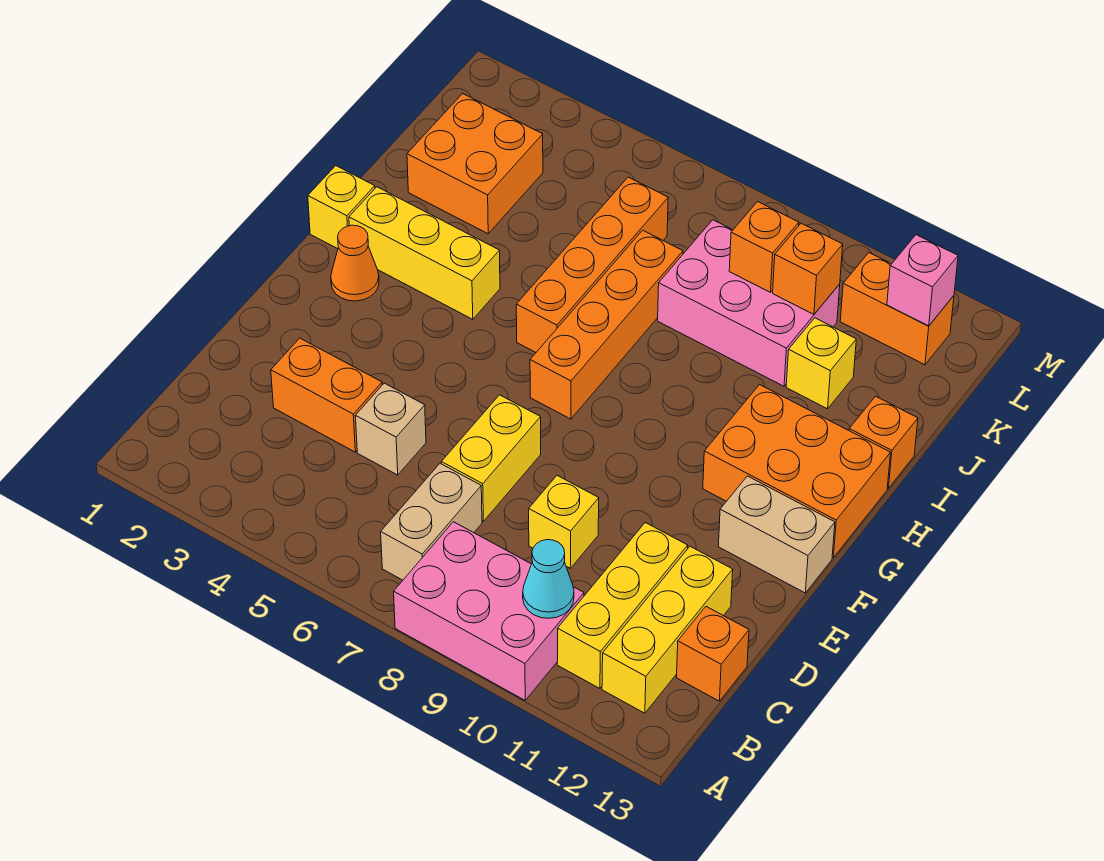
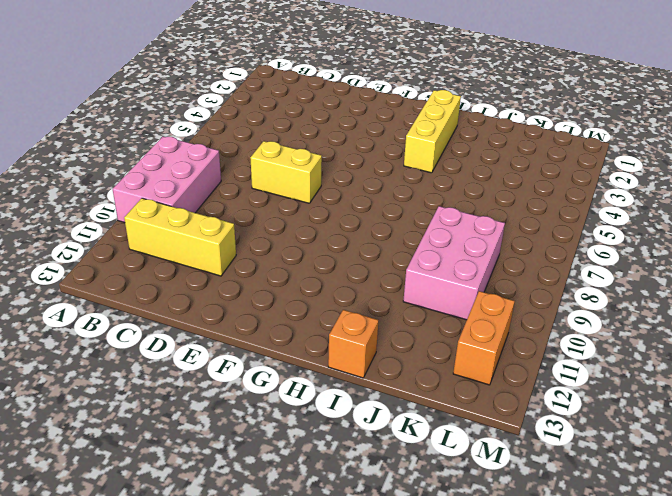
none -> tan 1x2 brick [381,463,482,580]
none -> yellow 1x3 brick [602,547,733,713]
none -> orange 1x1 brick [677,607,749,701]

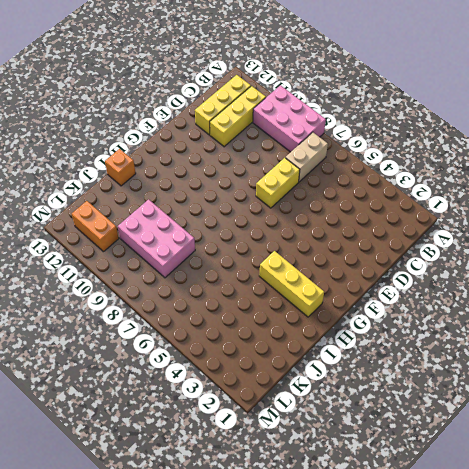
none -> orange 1x1 brick [677,607,749,701]
none -> orange 1x2 brick [271,338,382,452]
none -> tan 1x1 brick [356,383,426,475]

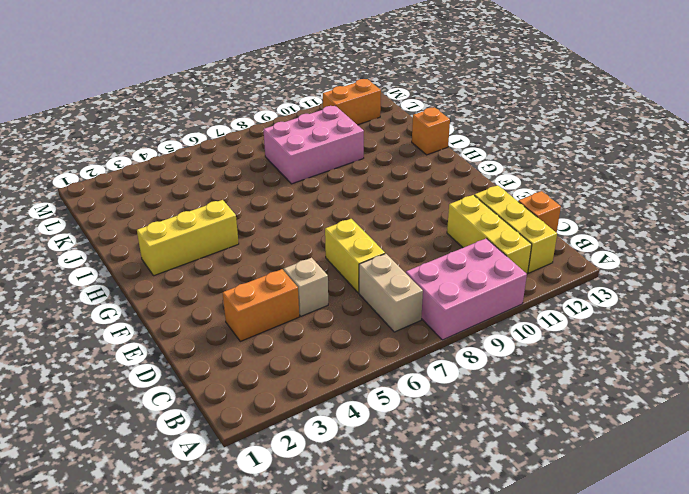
none -> yellow 1x1 brick [529,476,599,568]
none -> tan 1x2 brick [718,476,835,593]
none -> orange 1x1 cone [331,225,379,301]

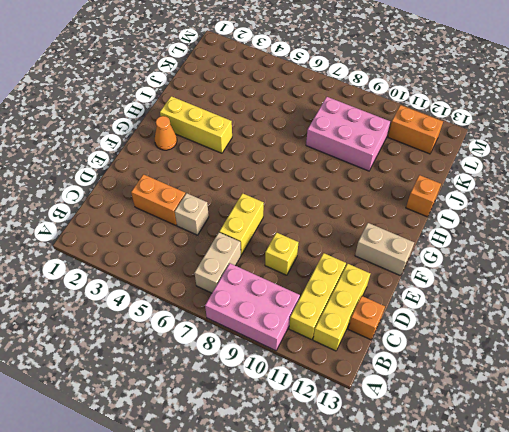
none -> orange 1x4 brick [530,230,683,419]
none -> orange 2x3 brick [703,385,891,557]
none -> yellow 1x1 brick [308,166,375,249]

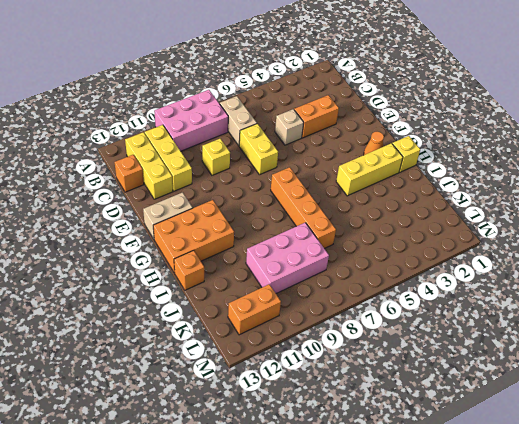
none -> orange 1x4 brick [516,177,668,352]
none -> orange 2x2 brick [407,94,543,234]
none -> yellow 1x1 brick [786,318,856,409]

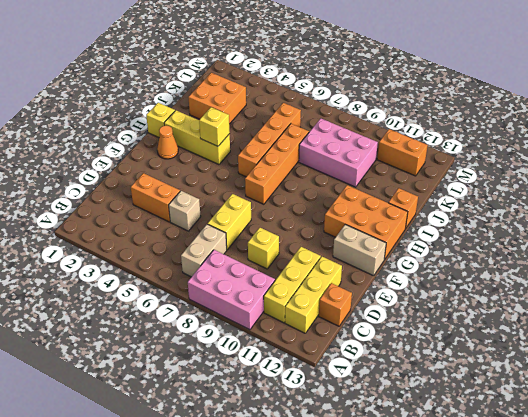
yellow 1x1 brick [199,107,230,146] -> yellow 1x1 brick moved to [786,318,856,409]
none -> cyan 1x1 cone [523,540,574,618]
none -> orange 1x1 brick [729,202,799,292]
none -> orange 1x1 brick [773,223,843,314]

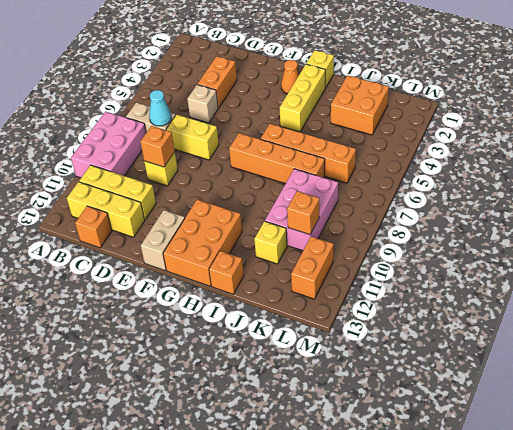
cyan 1x1 cone [149,90,171,126] -> cyan 1x1 cone moved to [523,540,574,618]
orange 1x1 brick [140,126,175,167] -> orange 1x1 brick moved to [729,202,799,292]
none -> pink 1x1 brick [887,235,958,326]

